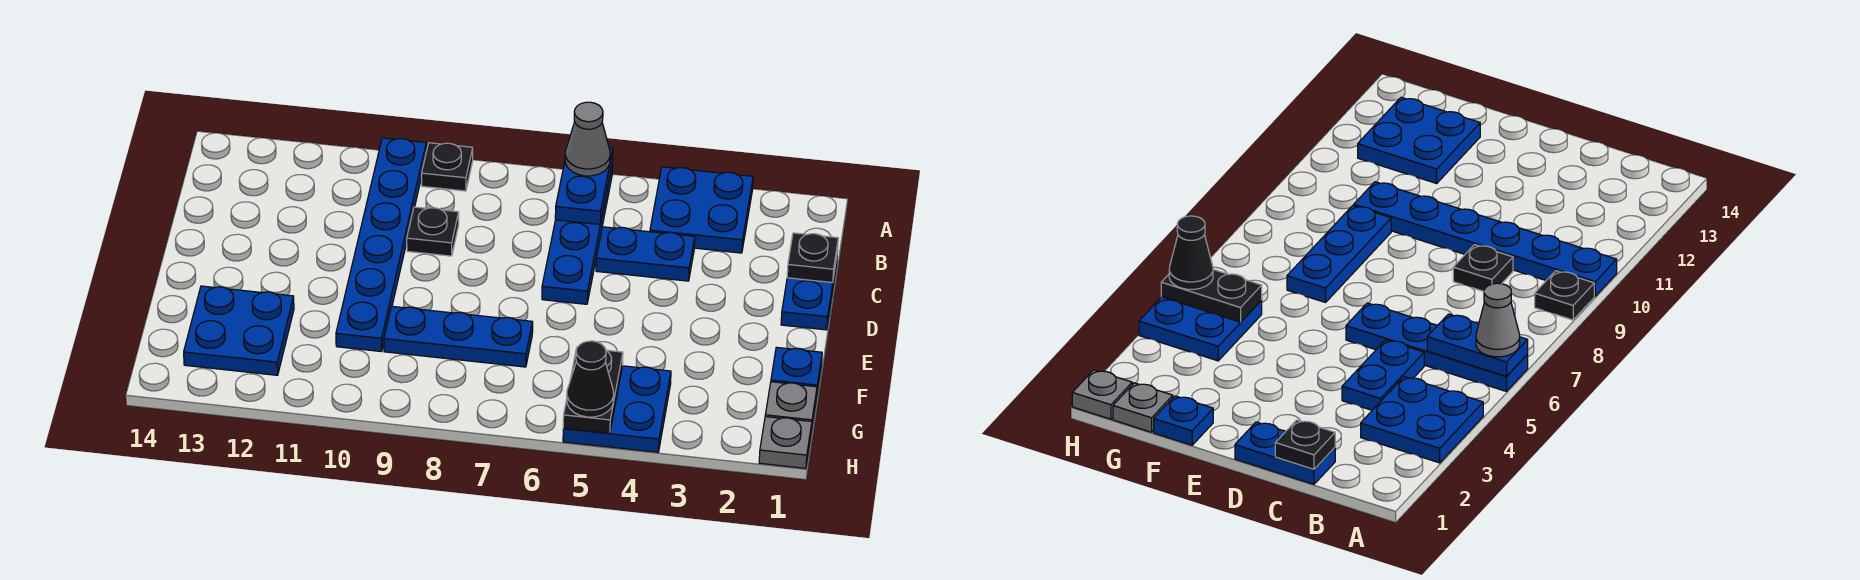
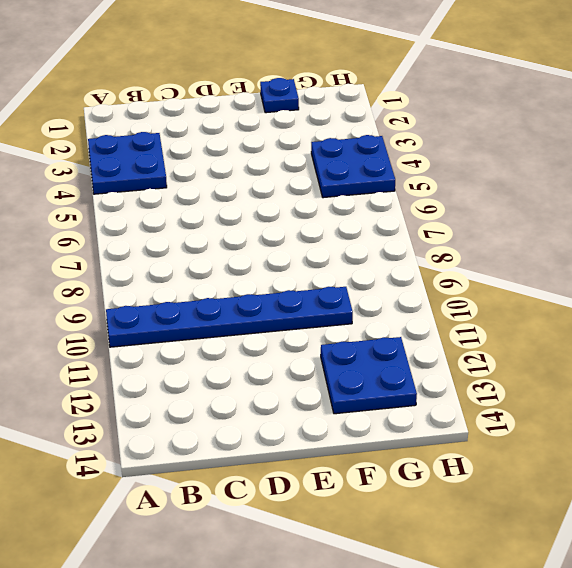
none -> blue 1x4 plate [542,163,613,304]
none -> black 1x1 plate [422,143,473,191]
none -> blue 1x2 plate [781,258,837,330]

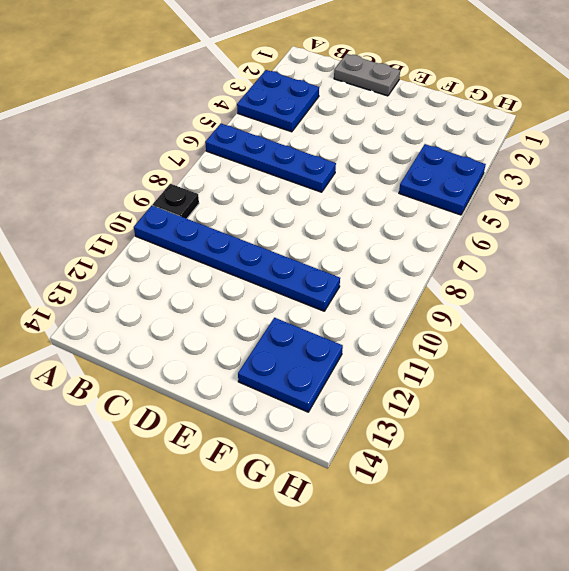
grey 1x2 plate [334,54,400,96] -> blue 1x2 plate [781,258,837,330]
none -> blue 1x2 plate [596,227,695,281]
none -> black 1x1 plate [407,207,459,256]
none -> blue 1x1 plate [771,347,822,392]

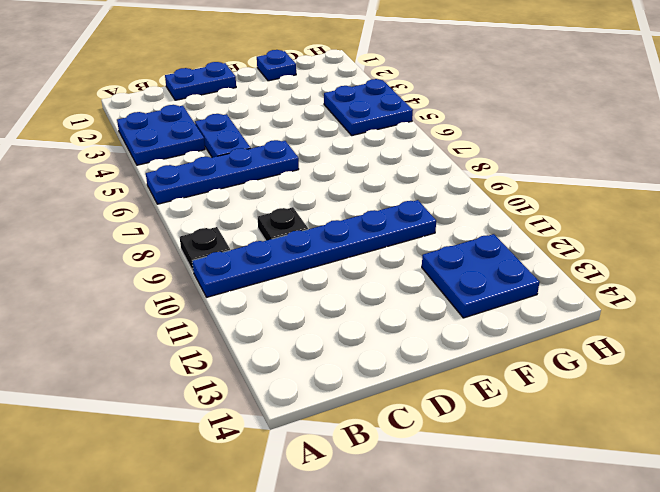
none -> blue 1x3 plate [384,306,533,367]
none -> grey 1x1 plate [765,382,817,432]
none -> grey 1x1 plate [759,417,812,468]

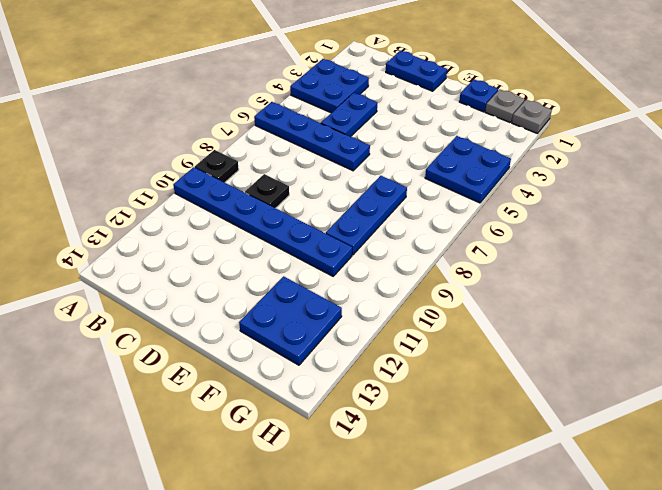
none -> blue 1x2 plate [555,148,613,224]
none -> black 1x1 plate [787,233,838,283]
none -> black 1x2 plate [563,348,623,433]

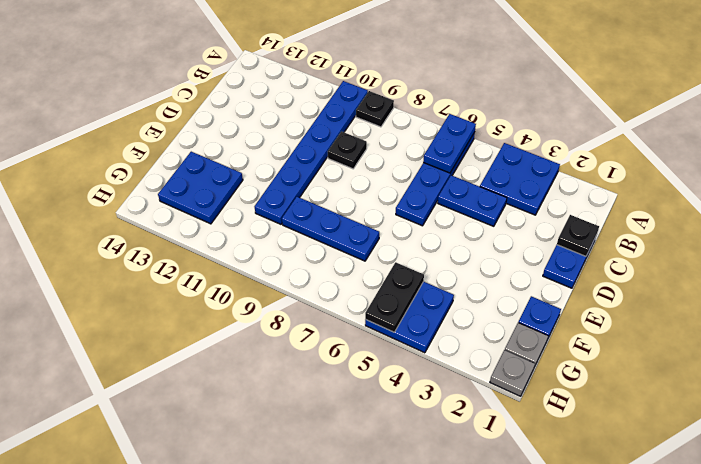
none -> grey 1x1 cone [565,102,610,176]
none -> black 1x1 cone [567,341,614,417]

